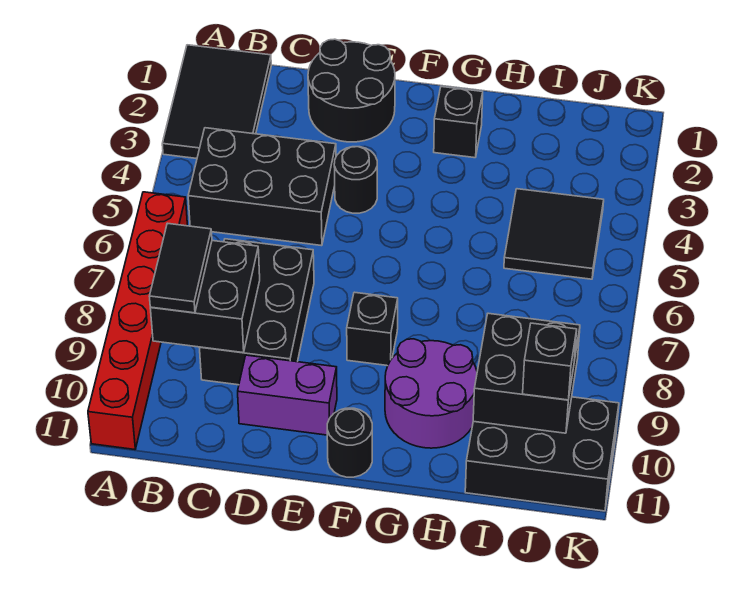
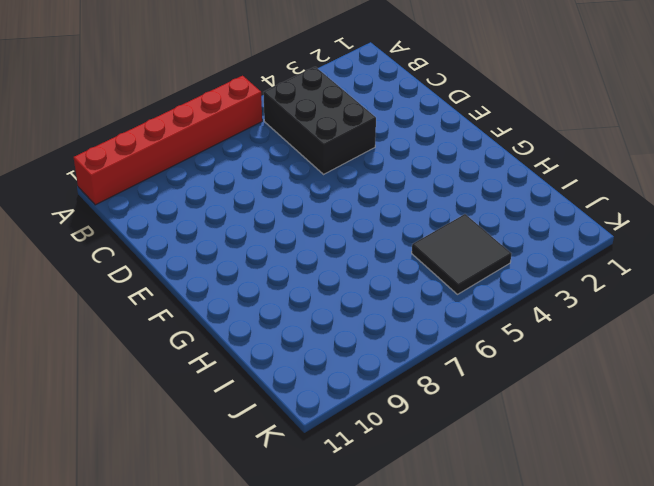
none -> black 2x3 tile [162,45,271,159]
none -> black 2x3 brick [200,239,314,385]
none -> black 2x2 round brick [308,39,395,142]

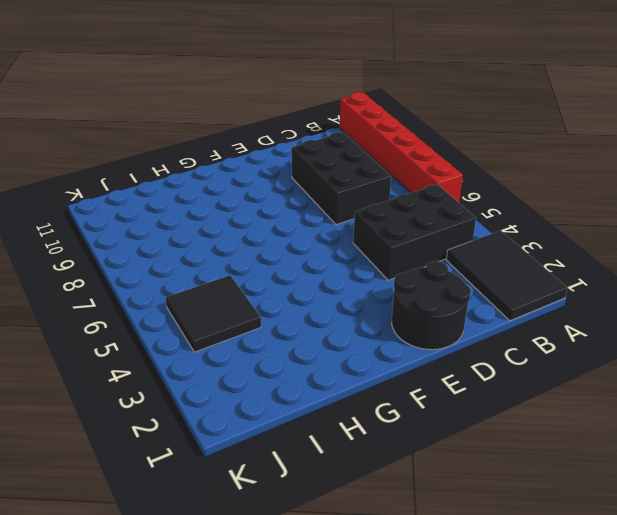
none -> purple 1x2 brick [238,355,337,435]
none -> black 1x1 round brick [334,147,377,213]
none -> black 1x1 brick [347,292,398,366]

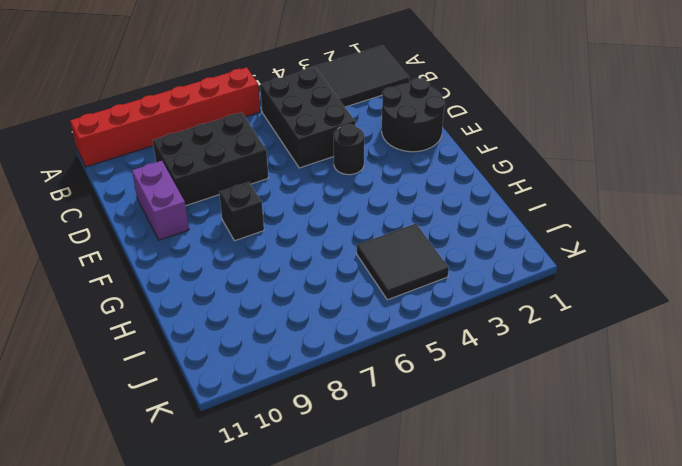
none -> black 1x1 round brick [327,408,372,477]
none -> black 1x1 brick [434,87,483,158]
none -> purple 2x2 round brick [385,339,477,448]

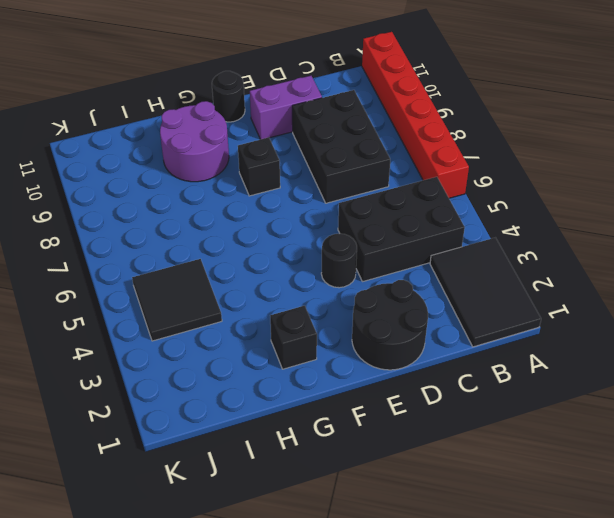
none -> black 2x3 brick [465,397,619,511]
none -> black 2x2 brick [150,241,260,353]
none -> black 2x2 brick [473,313,580,433]

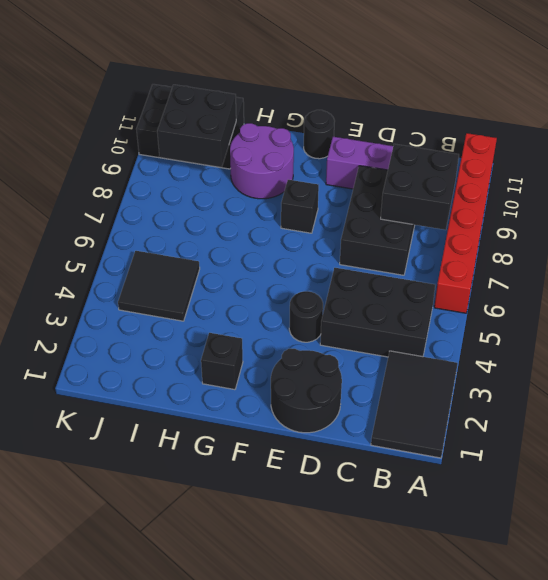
none -> black 1x2 tile [149,223,212,313]
none -> black 1x1 brick [523,323,577,400]

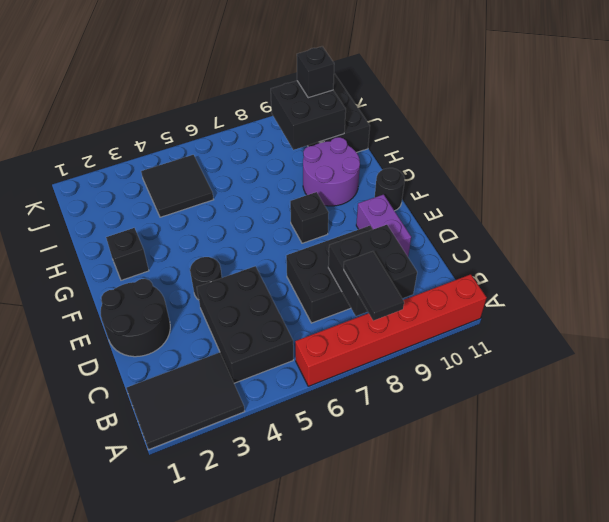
black 1x2 tile [344,251,404,321] -> black 1x2 tile turned to [149,223,212,313]

